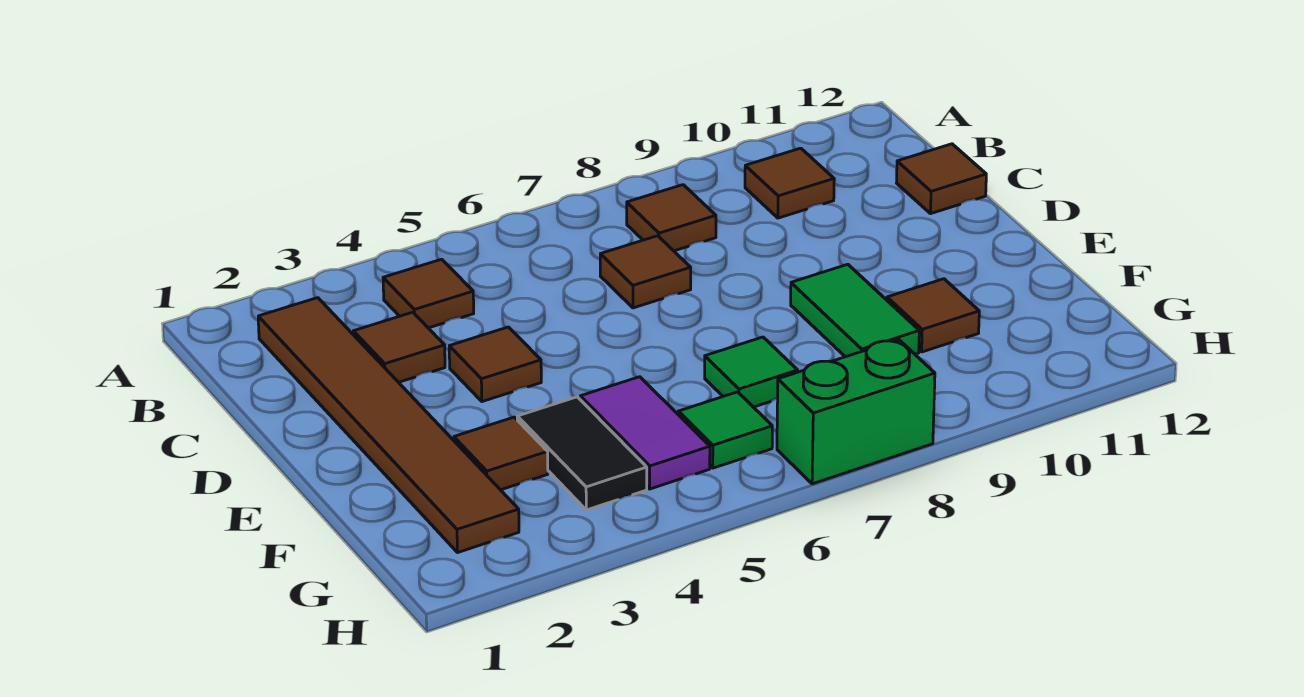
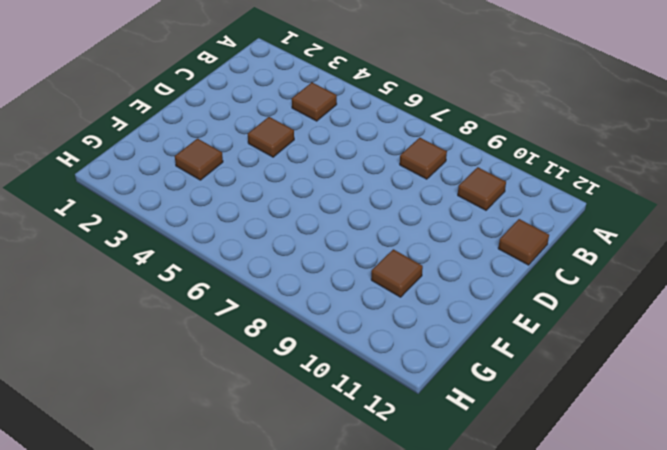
none -> brown 1x6 tile [258,298,519,553]
none -> brown 1x1 tile [353,312,445,382]
none -> brown 1x1 tile [600,236,691,308]

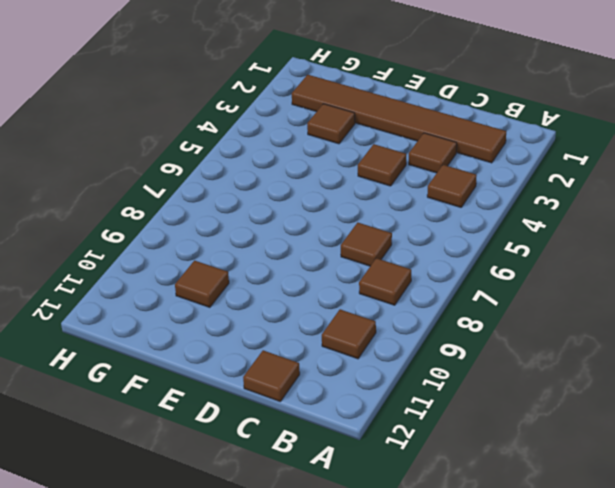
none -> green 1x2 tile [791,264,919,357]
none -> black 1x2 tile [517,397,647,510]
none -> purple 1x2 tile [580,377,710,489]

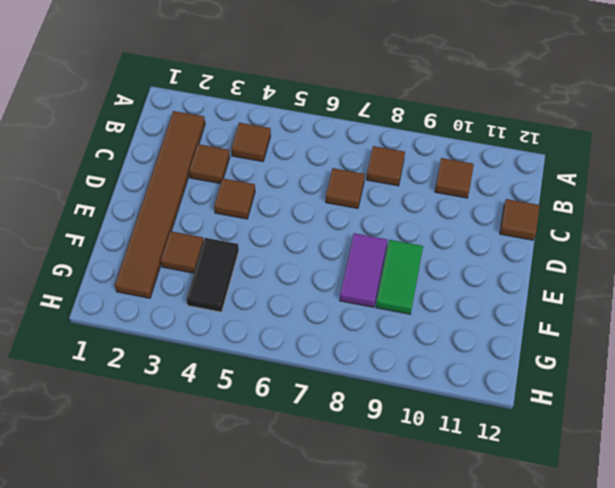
purple 1x2 tile [340,233,387,307] -> purple 1x2 tile moved to [580,377,710,489]
none -> green 1x1 tile [705,337,798,407]
none -> brown 1x1 tile [887,279,979,352]
none -> green 1x1 tile [678,392,772,468]

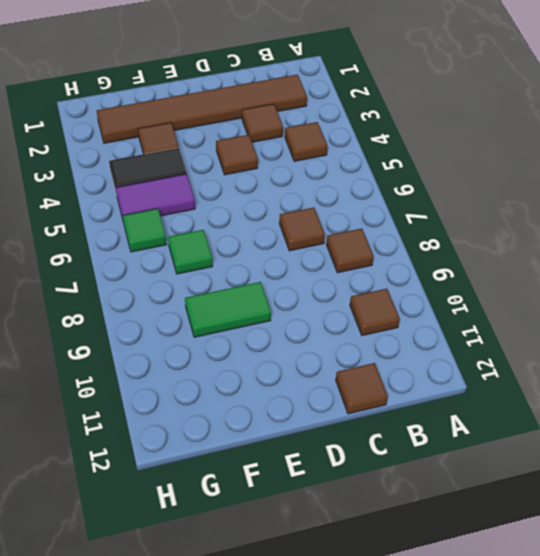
none -> brown 1x1 tile [887,279,979,352]
none -> green 1x2 brick [777,340,935,484]

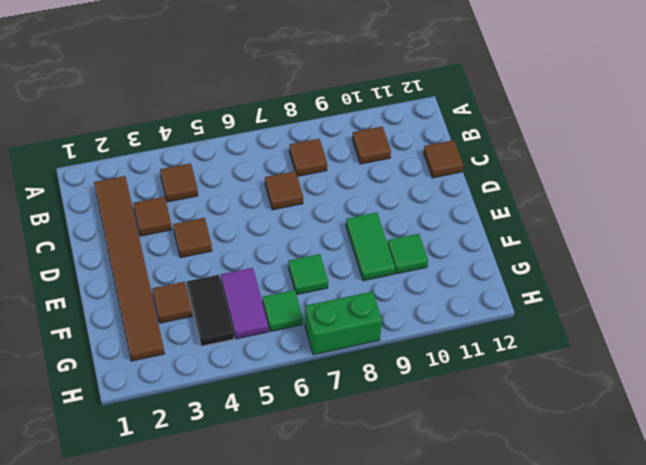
green 1x1 tile [388,234,428,274] -> brown 1x1 tile [887,279,979,352]

